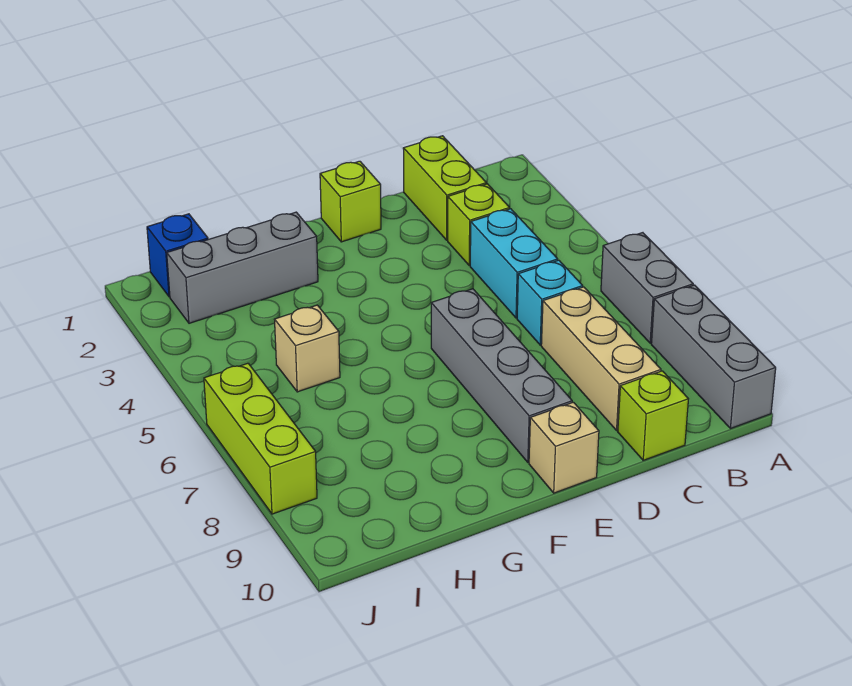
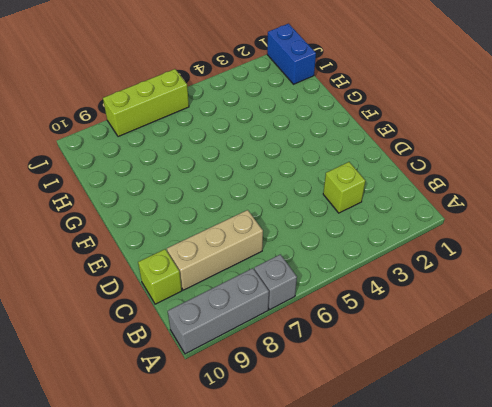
grey 1x1 brick [254,254,297,310] -> grey 1x2 brick [601,233,693,343]
blue 1x2 brick [267,24,316,84] -> blue 1x1 brick [147,214,208,297]
none -> lime 1x2 brick [403,136,486,240]
none -> cyan 1x2 brick [470,209,558,318]
none -> cyan 1x1 brick [517,260,583,345]

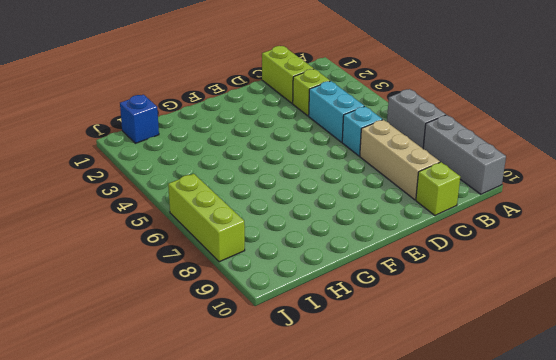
none -> lime 1x1 brick [320,161,381,242]
none -> grey 1x4 brick [431,289,572,462]
none -> tan 1x1 brick [529,402,599,493]

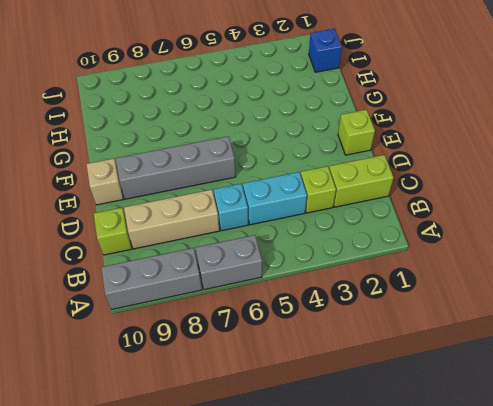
none -> grey 1x3 brick [167,212,318,323]
none -> tan 1x1 brick [275,305,340,392]
none -> lime 1x3 brick [204,363,317,514]

